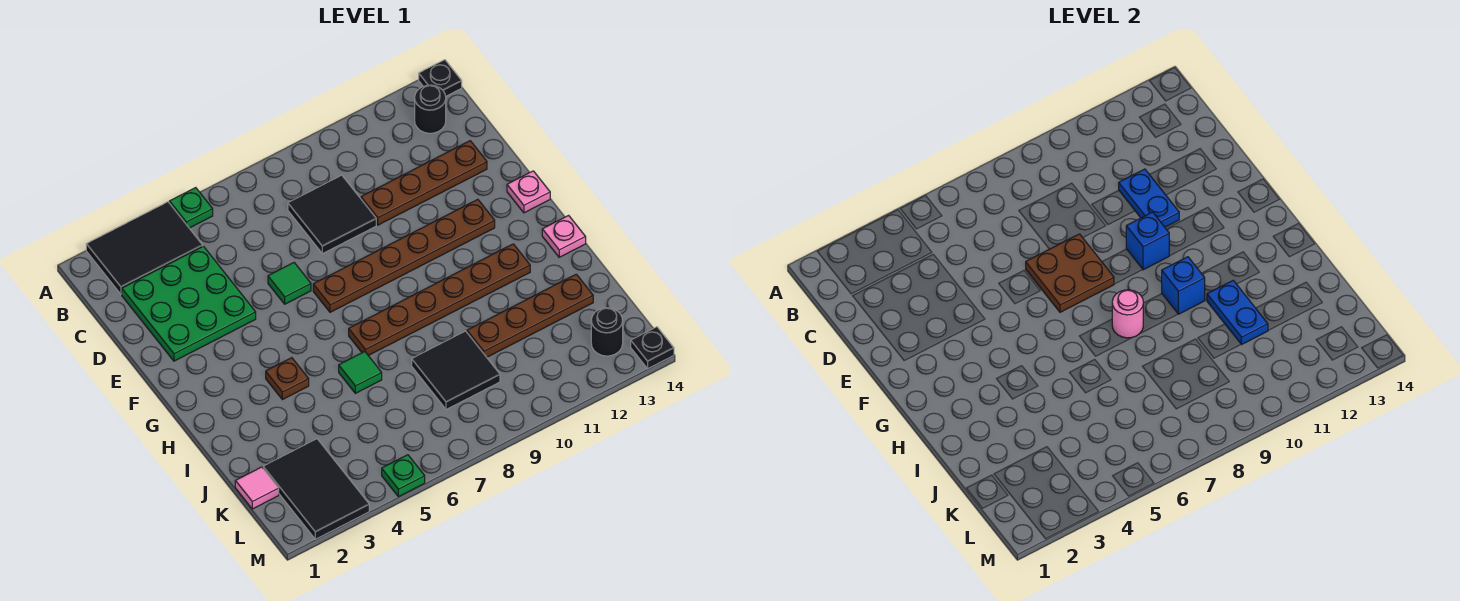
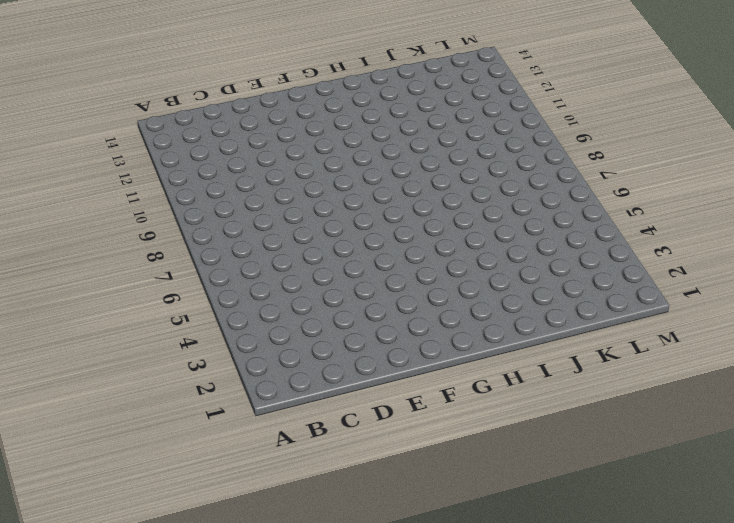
none -> black 2x3 tile [86,202,203,294]
none -> green 1x1 plate [169,188,213,228]
none -> black 1x1 plate [419,60,462,96]

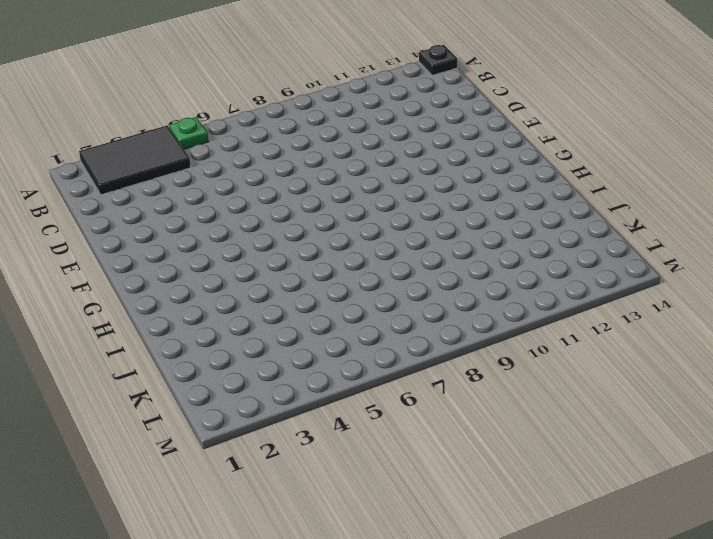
none -> black 1x1 round brick [415,85,446,133]
none -> green 3x3 plate [122,246,256,361]
none -> black 2x2 tile [288,175,376,254]

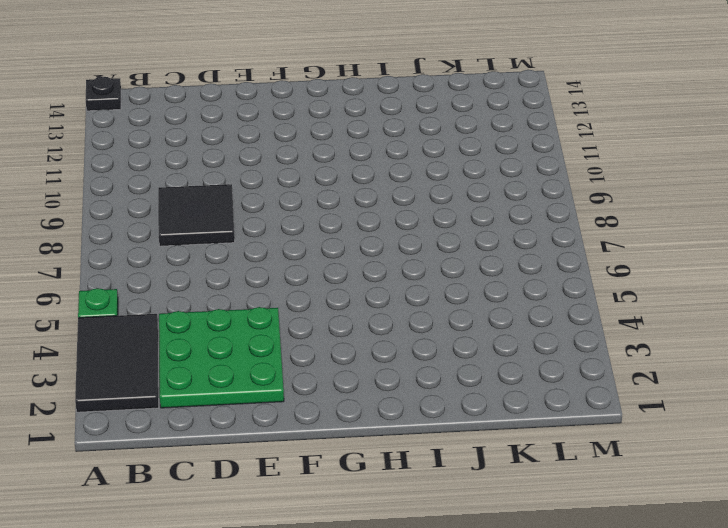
none -> black 1x1 round brick [415,85,446,133]
none -> brown 1x4 plate [361,141,487,225]
none -> green 1x1 tile [268,263,311,304]

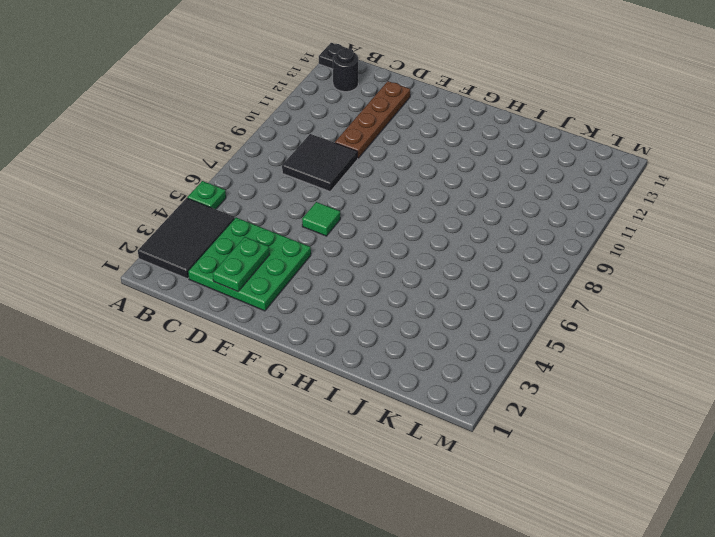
green 1x2 plate [213,237,270,291] -> none
none -> brown 1x6 plate [313,199,495,312]
none -> pink 1x1 plate [507,171,550,213]
none -> brown 1x1 plate [266,358,309,400]

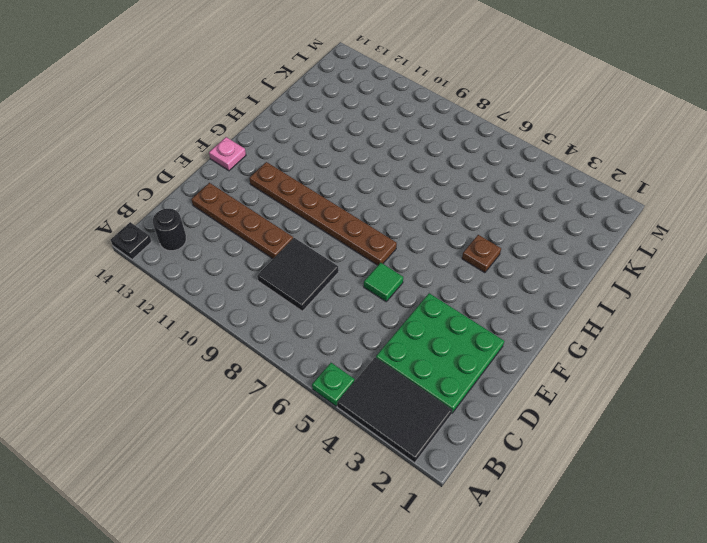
none -> brown 1x6 plate [349,244,530,356]
none -> pink 1x1 plate [542,215,586,257]
none -> green 1x1 tile [339,352,382,393]

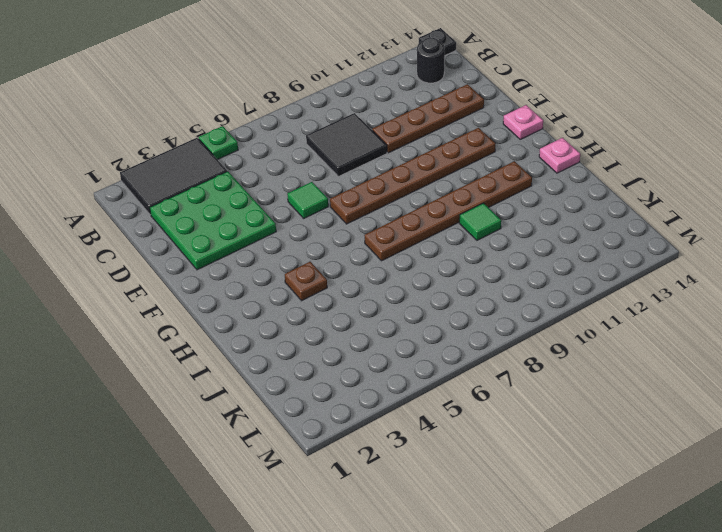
green 1x1 tile [459,203,501,240] -> green 1x1 tile moved to [339,352,382,393]
none -> black 2x2 tile [412,331,500,410]
none -> brown 1x4 plate [467,274,593,357]
none -> pink 1x1 tile [235,467,279,509]

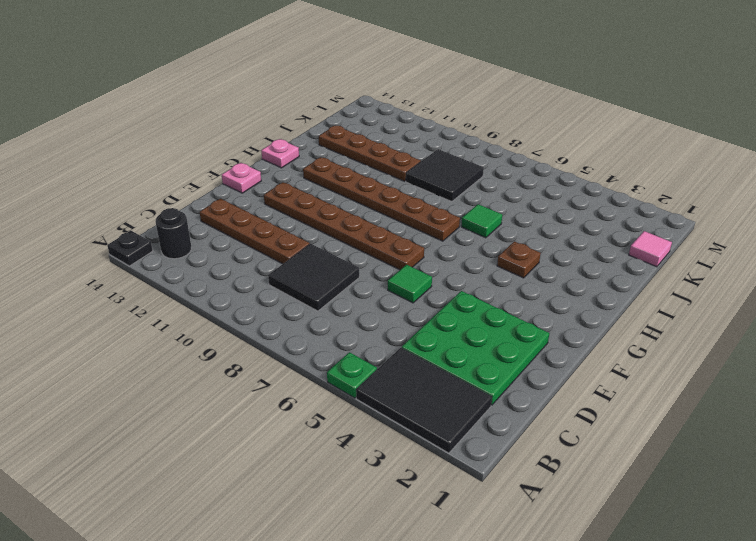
none -> black 2x3 tile [263,439,369,539]
none -> black 1x1 round brick [591,308,623,356]
none -> green 1x1 plate [382,455,425,497]

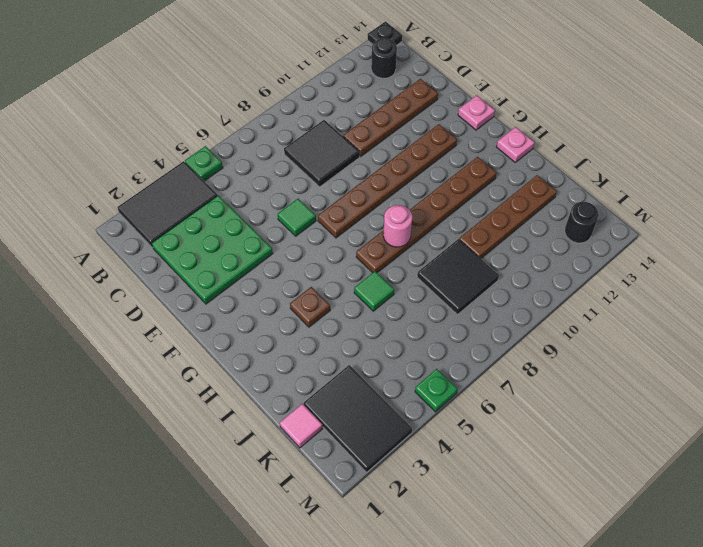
none -> black 1x1 plate [631,327,674,369]
none -> blue 1x2 plate [1119,169,1179,227]
none -> brown 2x2 plate [1026,234,1114,312]

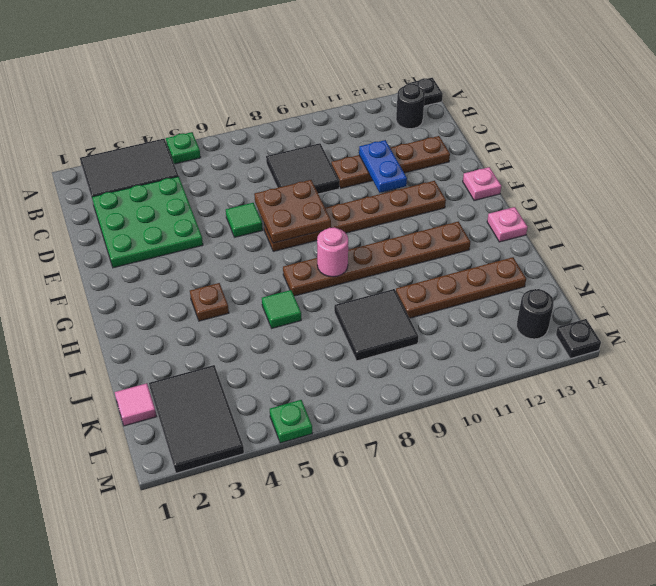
none -> blue 1x1 brick [1126,212,1169,270]
none -> blue 1x1 brick [1162,257,1205,314]
none -> blue 1x2 plate [1207,281,1268,345]

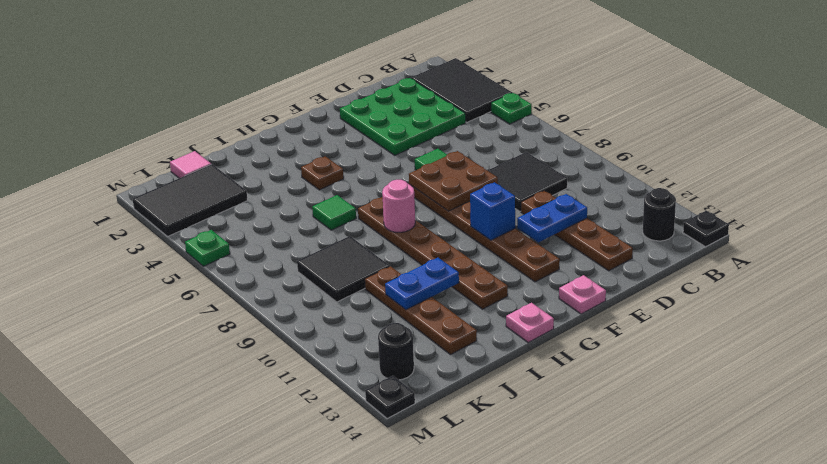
none -> blue 1x1 brick [1162,257,1205,314]

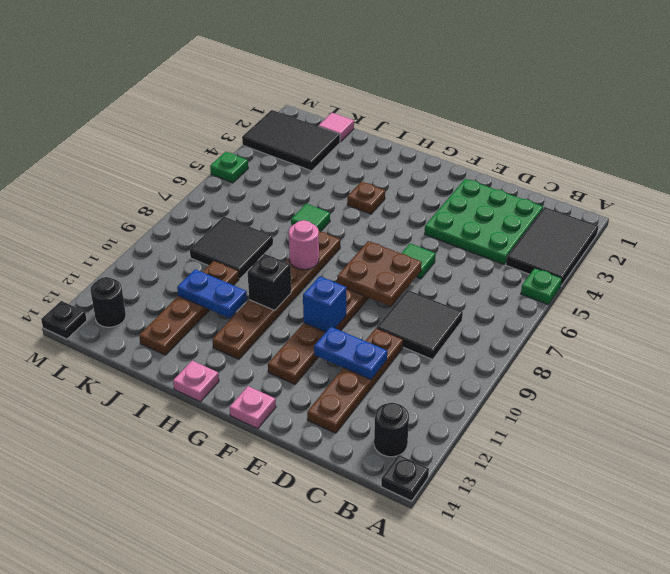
black 1x1 brick [247,254,291,310] -> blue 1x1 brick [1162,257,1205,314]

